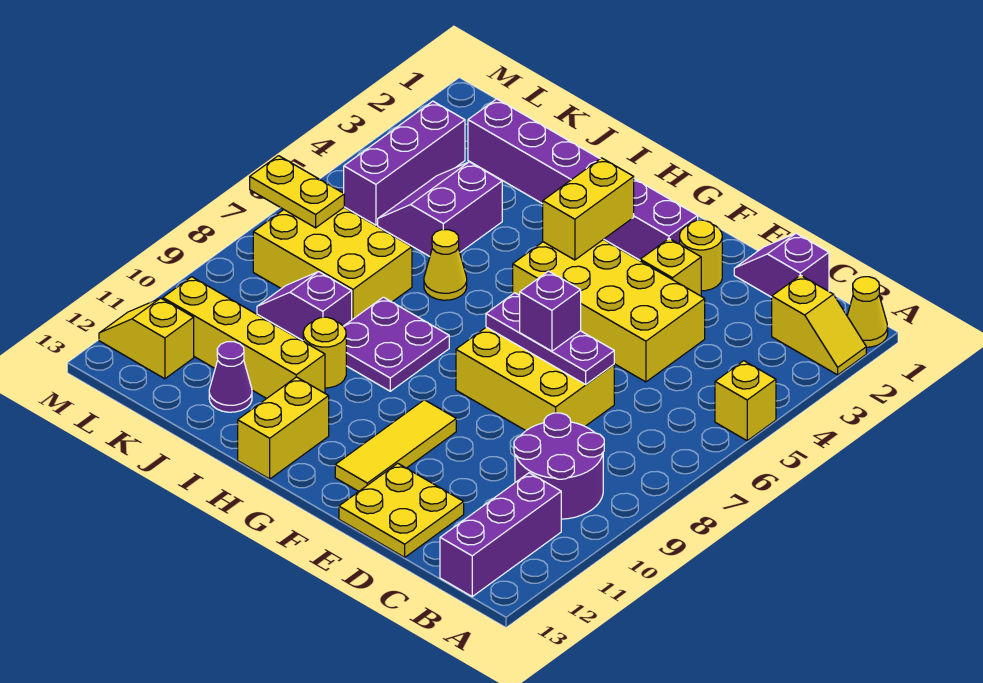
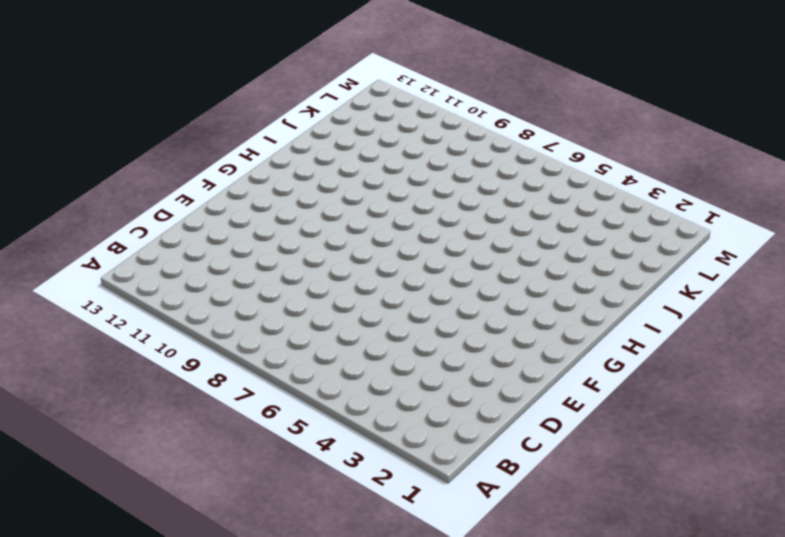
none -> yellow 1x1 cone [847,277,888,347]
none -> yellow 1x2 slope [772,275,866,375]
none -> yellow 1x1 brick [715,361,776,441]

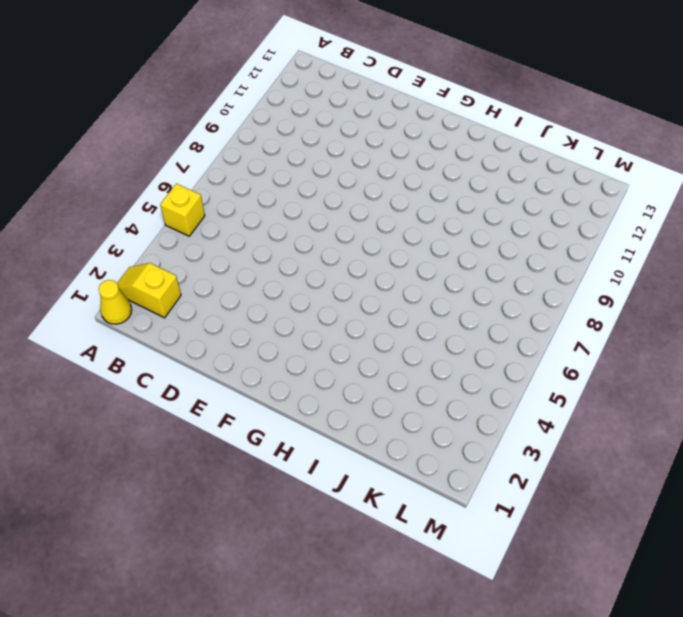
none -> purple 2x2 round brick [514,413,604,519]
none -> purple 1x3 brick [440,473,561,596]
none -> purple 1x2 slope [734,233,829,297]

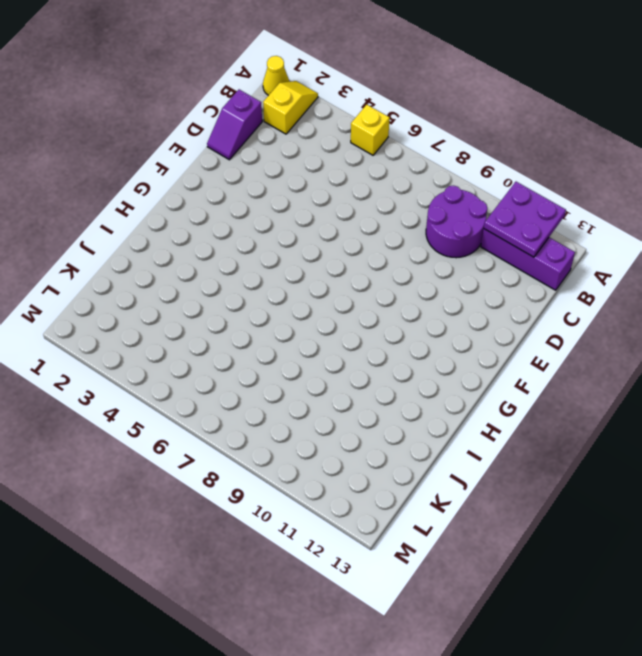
purple 2x2 plate [484,182,566,257] -> purple 2x2 plate moved to [344,297,449,391]
none -> yellow 2x4 brick [513,240,705,382]
none -> yellow 2x3 brick [456,327,614,431]
none -> yellow 2x2 plate [339,463,464,557]

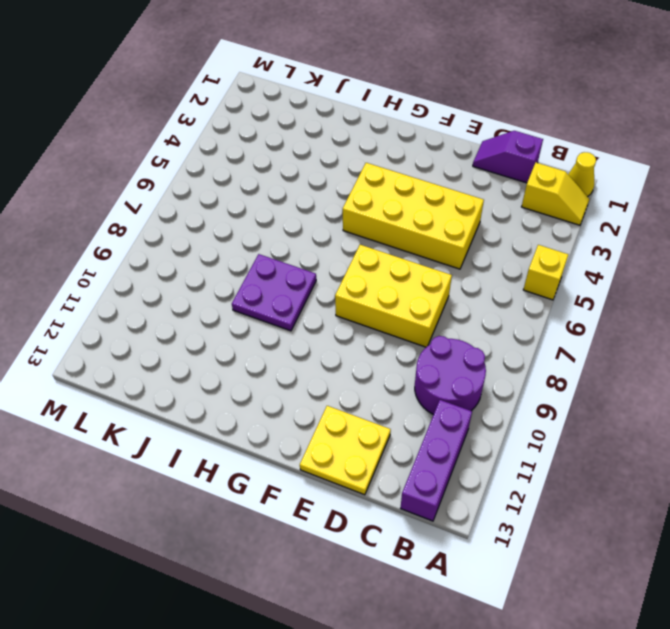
none -> yellow 1x1 round brick [680,220,722,291]
none -> yellow 1x1 brick [640,239,701,296]
none -> purple 1x6 brick [468,99,698,260]

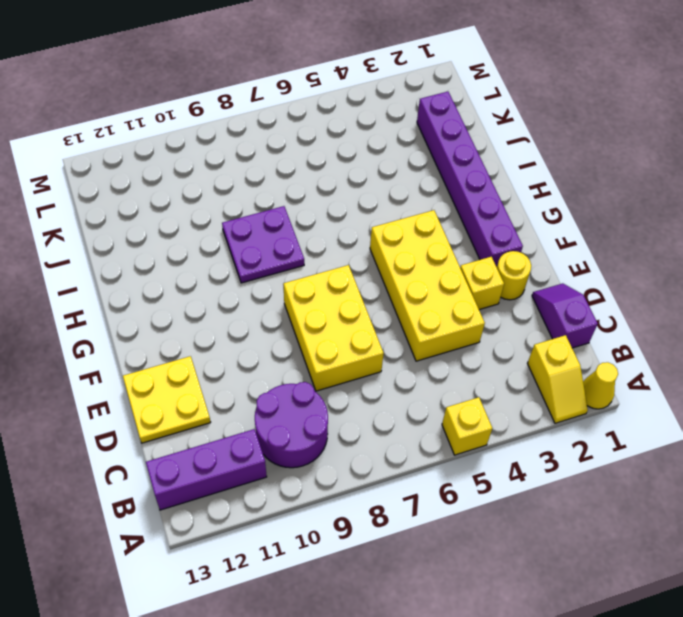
none -> yellow 1x3 tile [335,400,456,491]
none -> yellow 1x2 brick [238,377,329,479]
none -> yellow 1x1 cone [424,230,467,300]

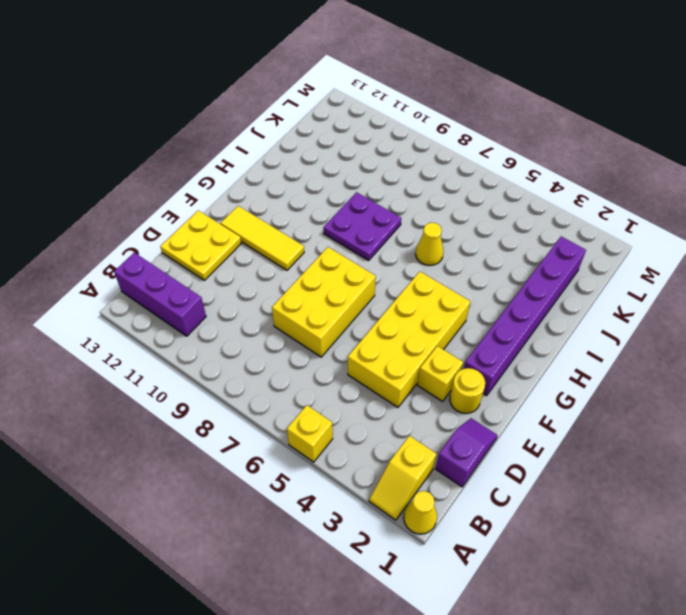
none -> purple 2x2 round brick [514,413,604,519]
none -> yellow 1x2 brick [238,377,329,479]
none -> yellow 1x1 round brick [303,317,346,388]

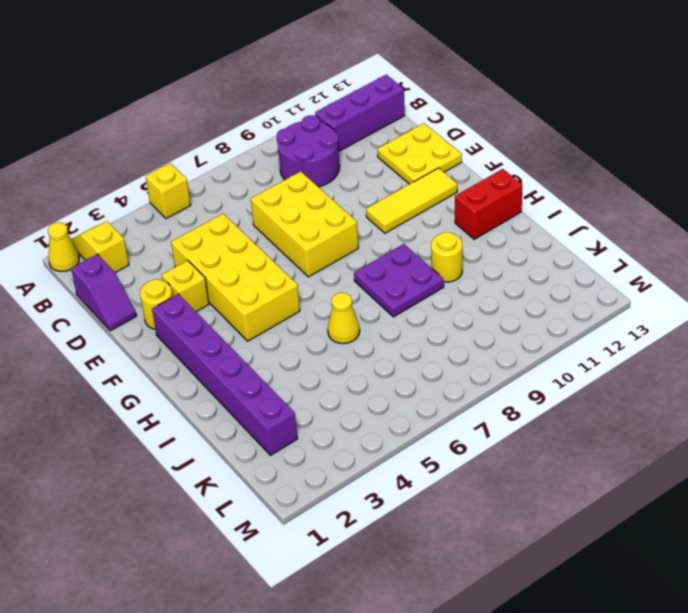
red 1x2 brick [455,169,522,239] -> yellow 1x2 brick [238,377,329,479]
none -> yellow 1x4 brick [163,277,325,398]
none -> purple 2x2 slope [378,162,502,256]
none -> yellow 2x3 brick [253,207,412,320]

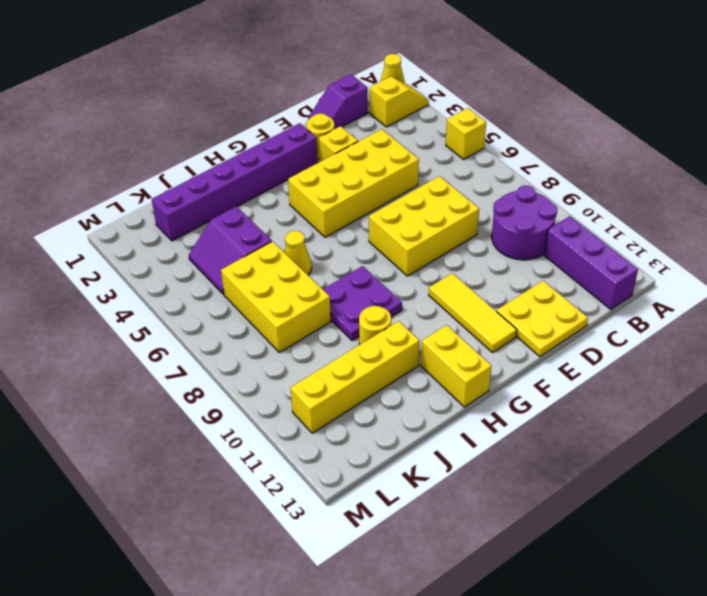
yellow 2x3 brick [221,241,331,352] -> yellow 2x3 brick turned to [253,207,412,320]
none -> purple 1x2 slope [257,272,352,341]
none -> purple 1x1 cone [209,342,252,412]
none -> purple 1x3 brick [344,101,465,225]

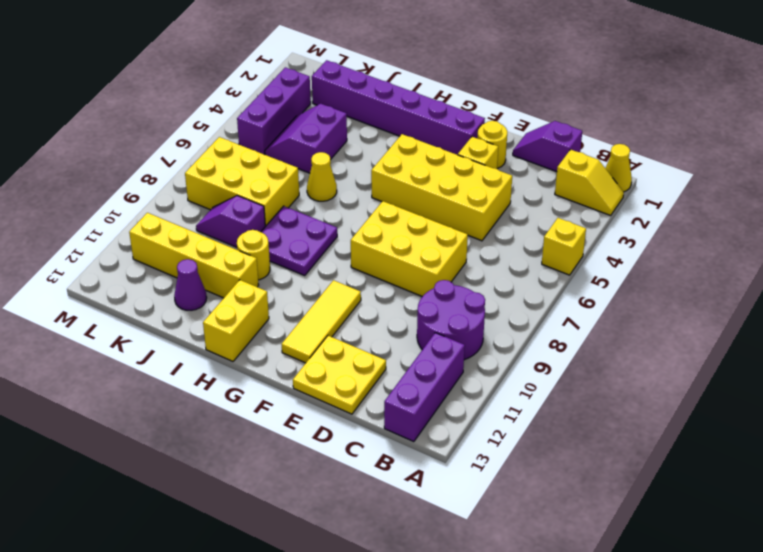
none -> yellow 1x2 slope [99,298,194,379]
none -> purple 1x3 plate [486,293,614,384]
none -> yellow 1x2 brick [543,158,634,260]

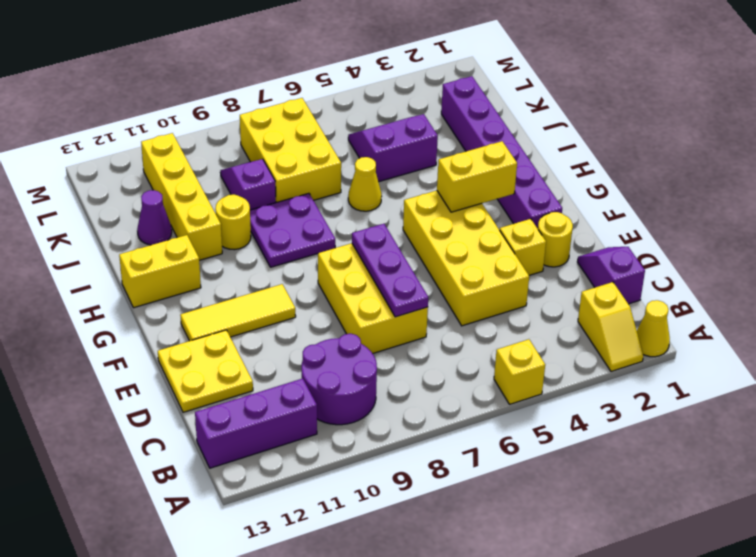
none -> purple 1x3 brick [344,101,465,225]
none -> yellow 1x2 slope [99,298,194,379]
none -> yellow 1x2 plate [250,156,344,228]

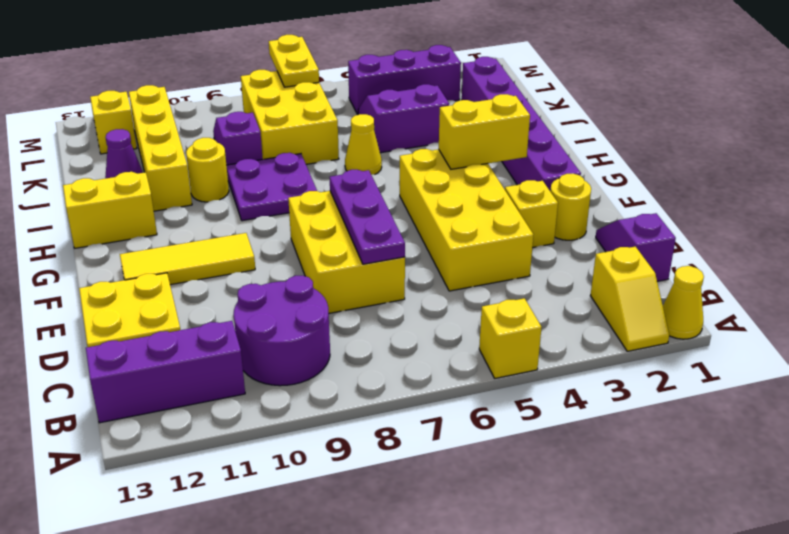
none -> purple 1x1 brick [520,271,581,351]

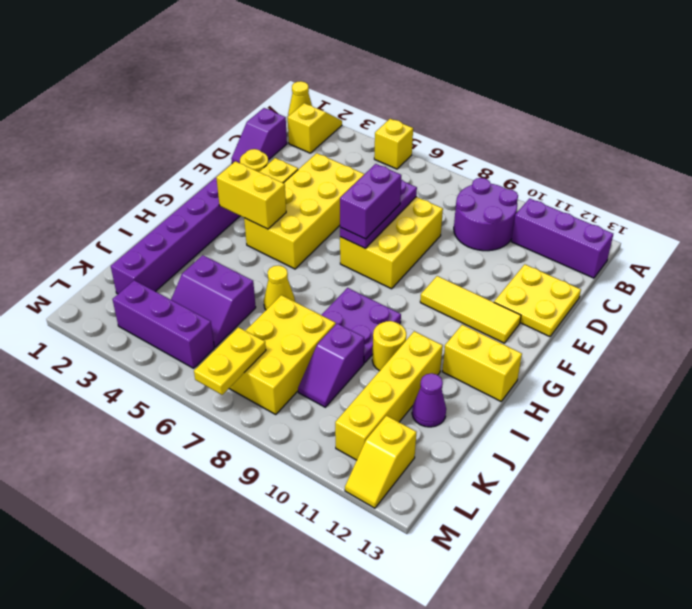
purple 1x2 brick [340,164,401,239] -> purple 1x1 brick [520,271,581,351]

